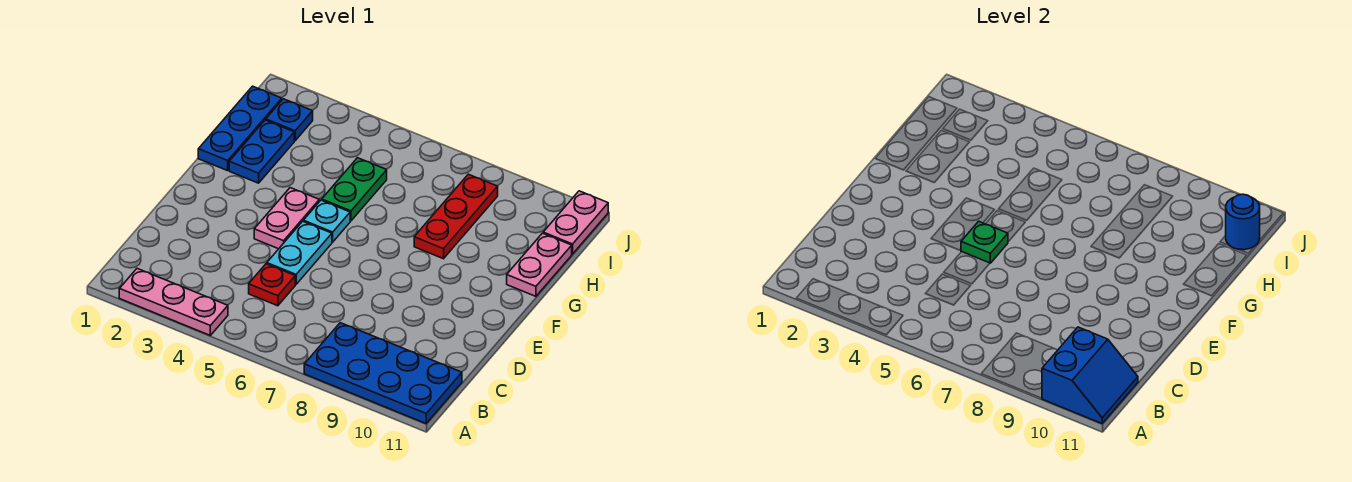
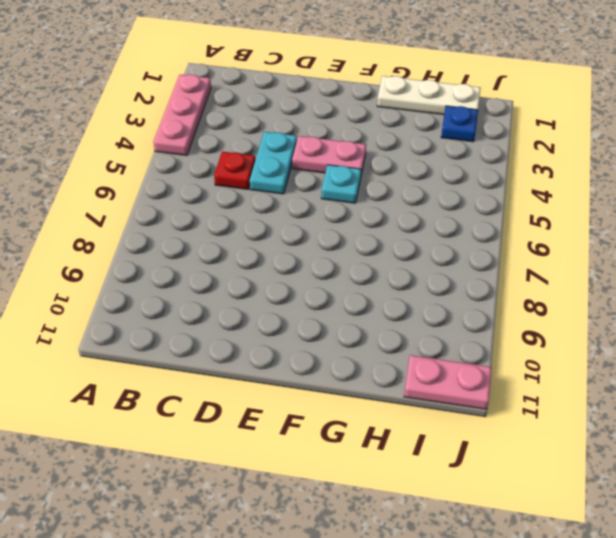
cyan 1x2 plate [250,132,297,194] -> cyan 1x2 plate turned to [267,221,332,284]
white 1x3 plate [377,76,481,115] -> blue 1x3 plate [198,86,282,171]
none -> blue 2x4 plate [304,323,462,423]
none -> blue 1x2 plate [229,120,294,183]
none -> green 1x2 plate [322,158,387,221]

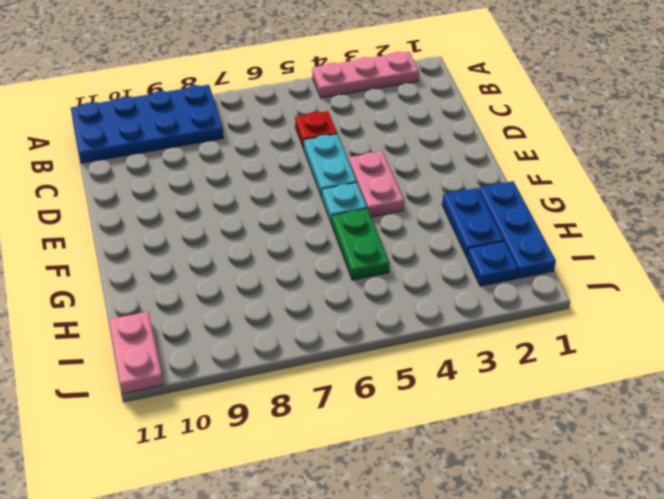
none -> red 1x3 plate [414,174,498,259]
none -> pink 1x2 plate [507,233,572,296]
none -> blue 2x2 slope [1042,327,1138,423]

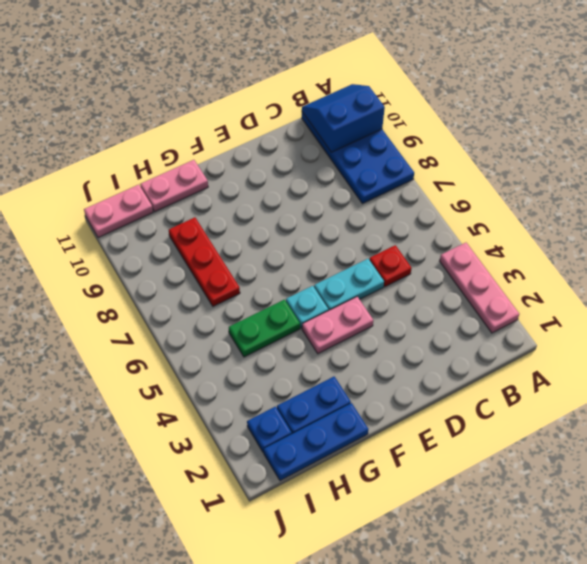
red 1x3 plate [169,217,240,306] -> red 1x3 plate turned to [414,174,498,259]
none -> green 1x1 plate [961,221,1008,263]
none -> blue 1x1 round brick [1226,194,1260,250]

